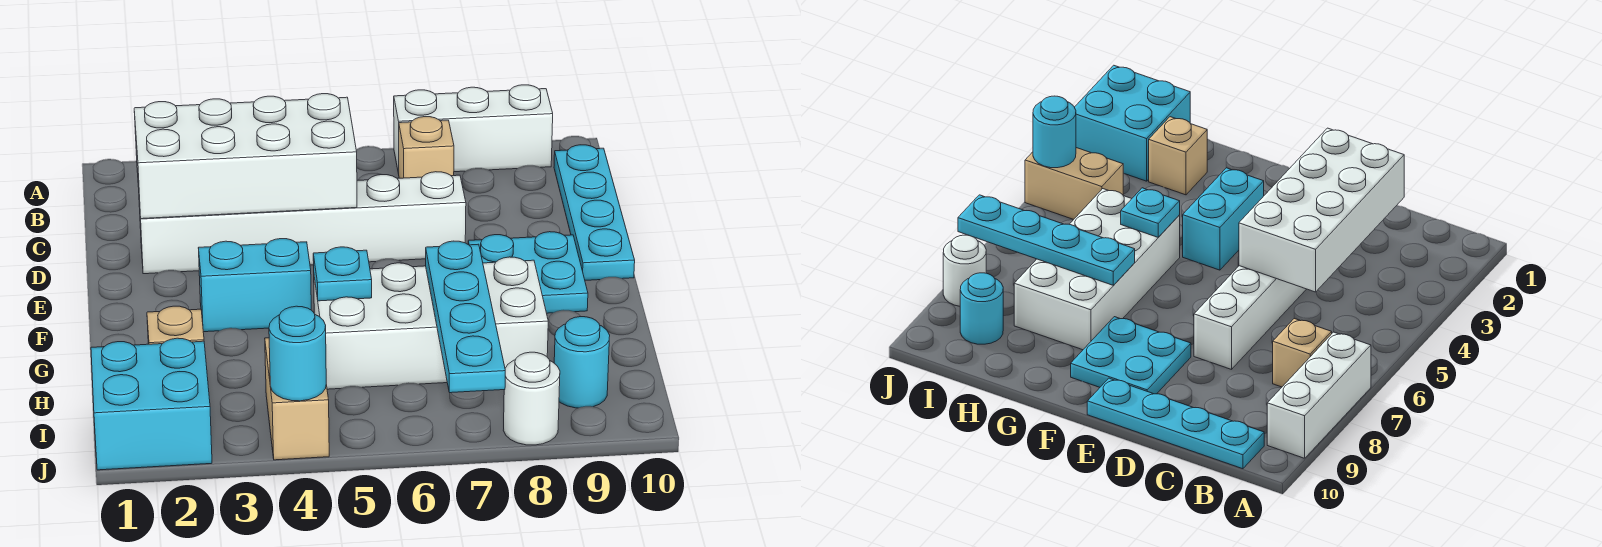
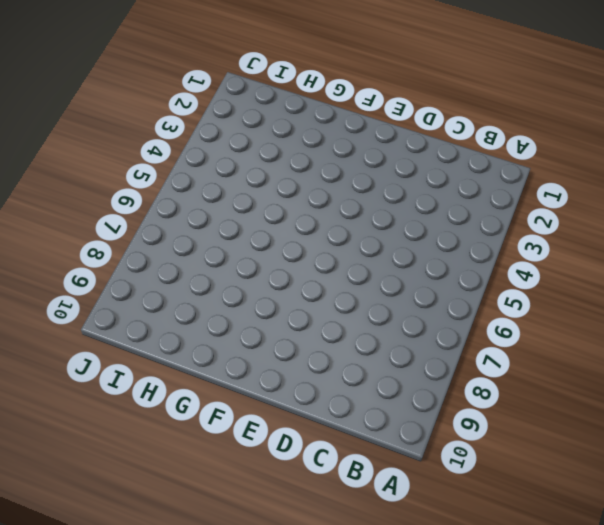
none -> white 1x3 brick [394,85,553,174]
none -> tan 1x1 brick [399,117,454,178]
none -> cyan 1x4 plate [554,145,635,280]

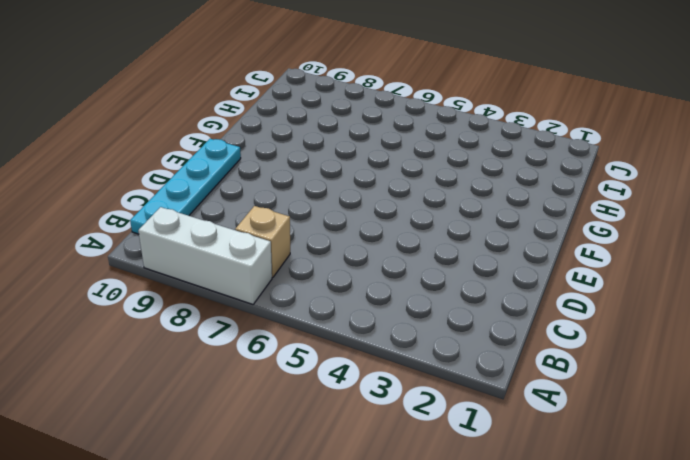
none -> white 1x6 brick [139,172,466,274]
none -> cyan 2x2 plate [468,232,588,313]
none -> cyan 1x2 brick [199,239,311,332]

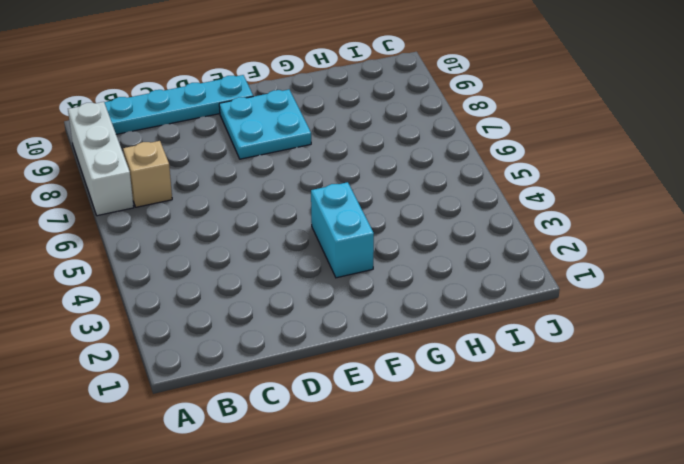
none -> white 1x6 brick [139,172,466,274]
none -> white 2x4 brick [314,257,548,389]
none -> tan 1x1 brick [147,306,204,344]

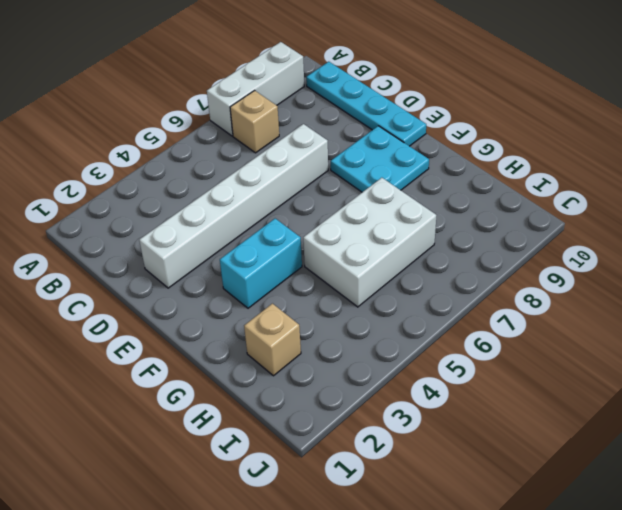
white 2x3 brick [303,178,436,307] -> white 2x4 brick [314,257,548,389]
none -> cyan 2x2 brick [91,338,212,470]
none -> tan 1x2 brick [265,338,329,460]
none -> cyan 1x1 round brick [554,317,610,408]

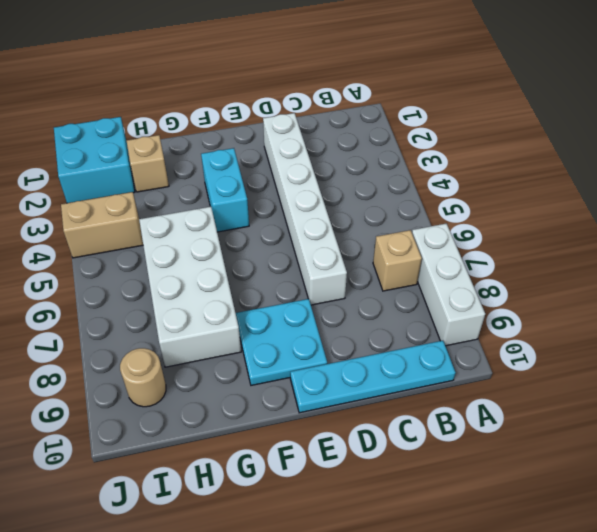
tan 1x1 round brick [120,348,166,407] -> cyan 1x1 round brick [554,317,610,408]
none -> white 1x1 round brick [503,352,560,445]
none -> white 2x4 brick [134,94,357,219]
none -> cyan 1x1 plate [313,247,372,301]

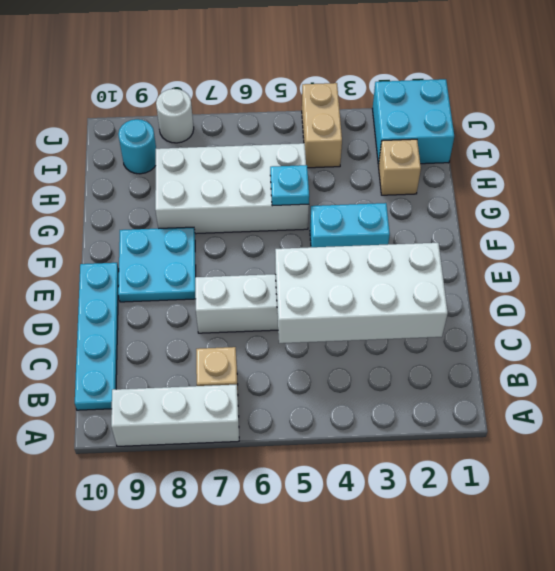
none -> cyan 1x4 plate [426,241,505,393]
none -> cyan 1x1 round brick [269,306,326,401]

